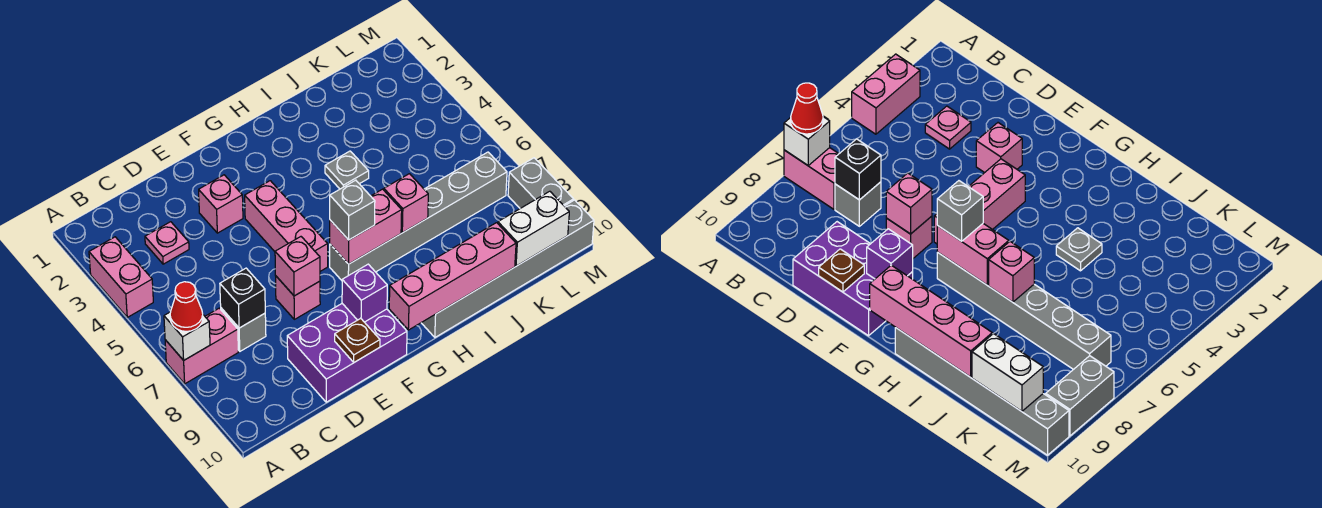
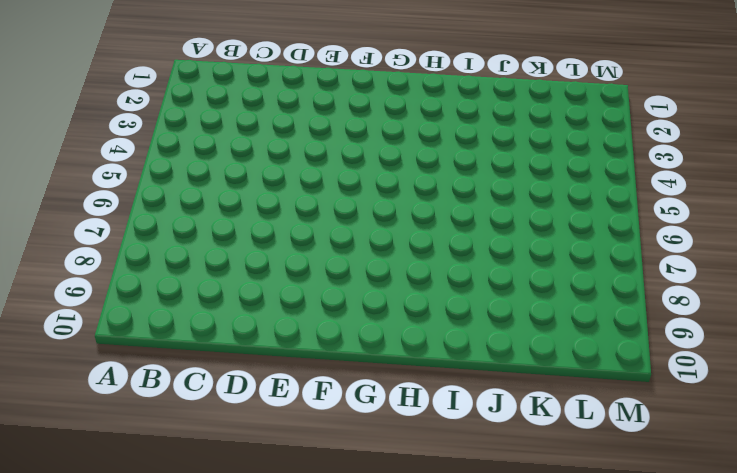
none -> pink 1x2 brick [89,237,153,317]
none -> pink 1x2 brick [165,308,238,384]
none -> pink 1x1 plate [145,222,189,264]

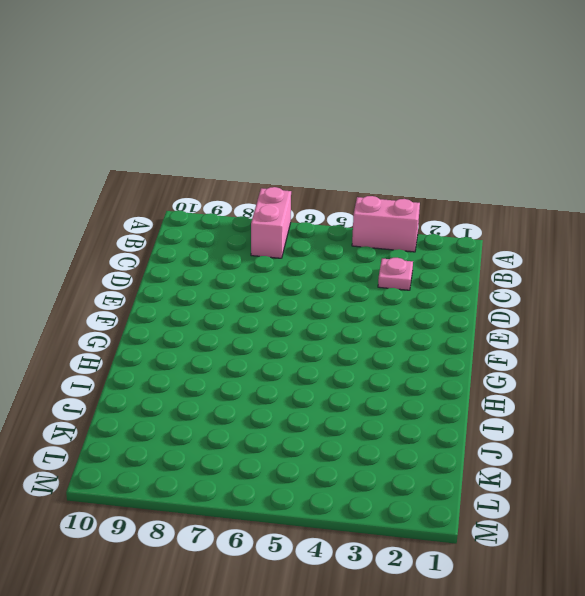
none -> grey 1x1 brick [221,308,266,351]
none -> purple 2x3 brick [287,304,407,402]
none -> pink 1x1 brick [199,175,243,233]

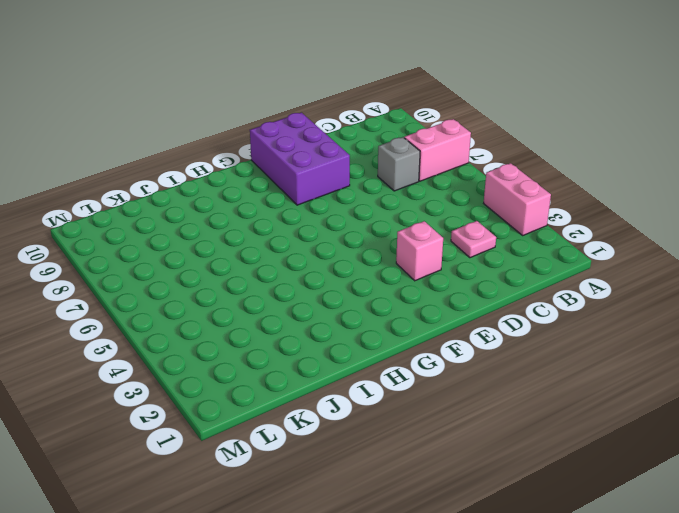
purple 2x3 brick [250,113,350,205] -> purple 2x3 brick turned to [287,304,407,402]
none -> pink 1x1 brick [275,275,320,319]
none -> pink 1x3 brick [245,181,328,271]
none -> grey 1x6 brick [330,152,507,280]

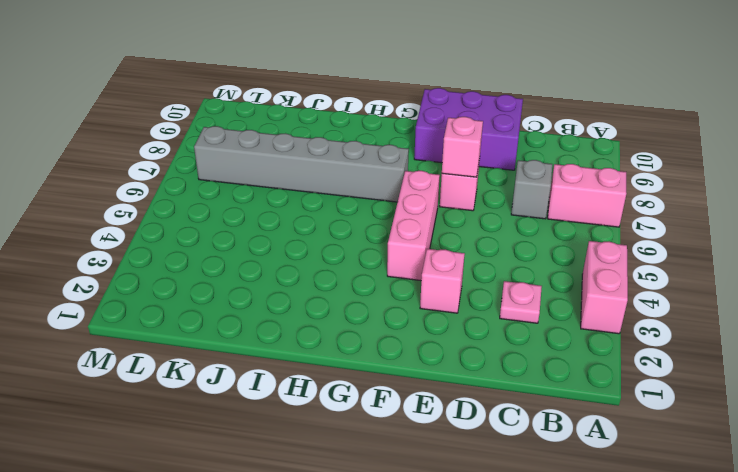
none -> grey 1x6 brick [421,200,594,337]
none -> grey 1x1 plate [325,151,369,189]
none -> grey 1x2 brick [508,158,574,208]

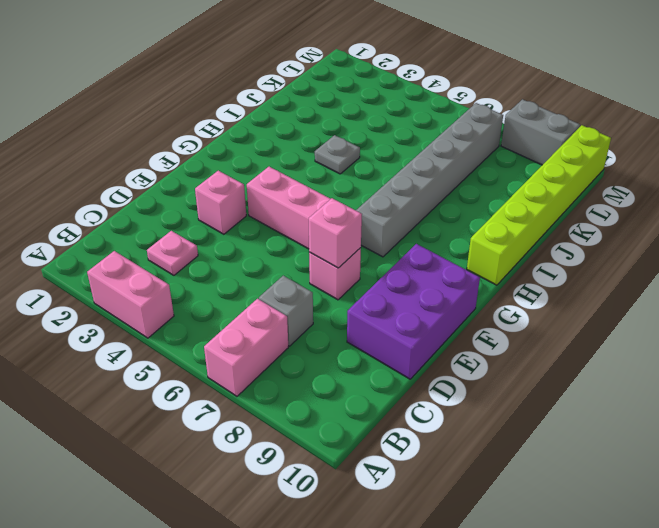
lime 1x6 brick [467,125,611,285] -> grey 1x6 brick [421,200,594,337]
none -> white 1x1 brick [164,312,210,360]
none -> black 1x1 brick [220,268,265,328]
none -> brown 1x1 plate [335,318,380,362]

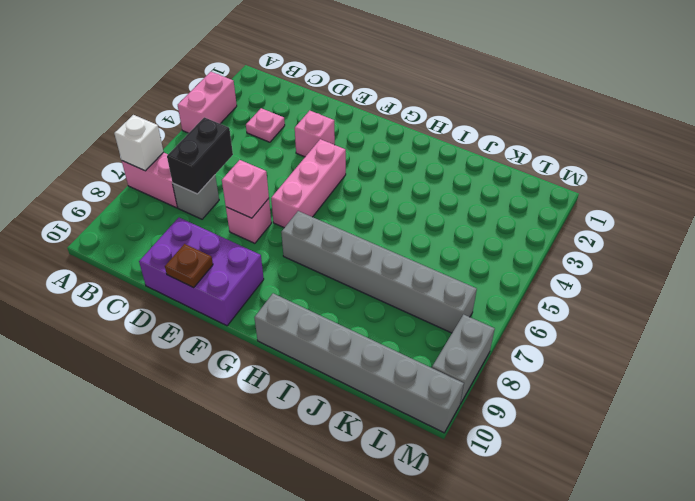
black 1x2 brick [167,117,233,194] -> black 1x1 brick [220,268,265,328]
none -> grey 1x1 plate [325,151,369,189]
none -> purple 1x1 brick [342,264,387,322]
none -> pink 1x2 brick [330,189,402,264]

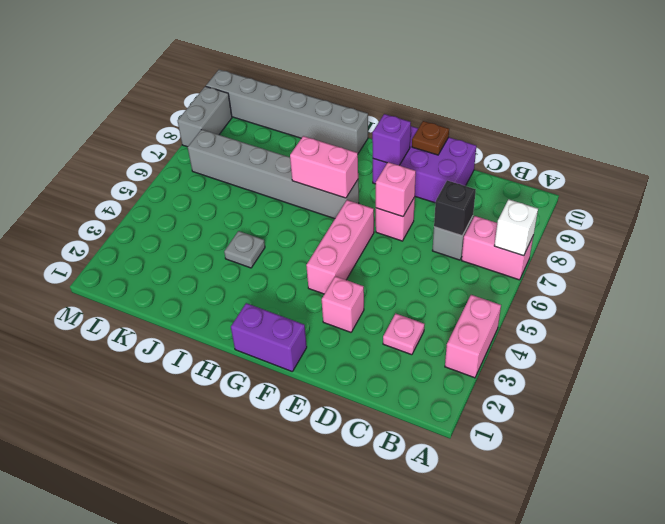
purple 1x2 brick [231,303,307,371] -> none
none -> pink 1x4 brick [389,223,516,330]
none -> pink 1x1 brick [384,174,428,233]
none -> white 1x2 brick [498,191,569,266]

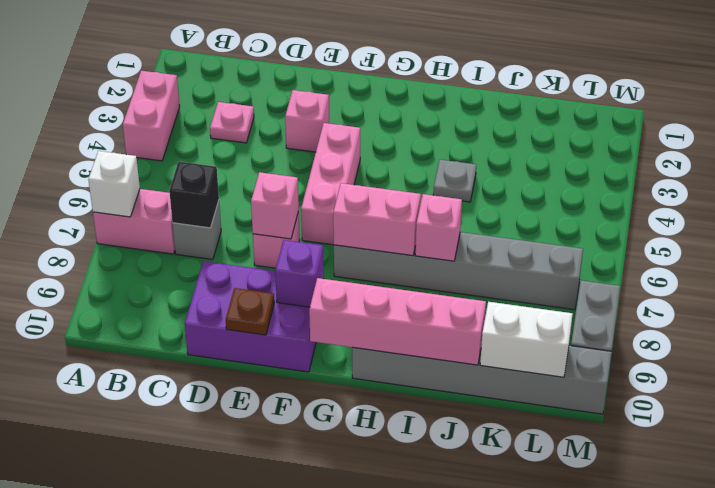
none -> red 1x1 cone [170,282,203,331]
none -> grey 1x1 brick [330,180,375,240]

